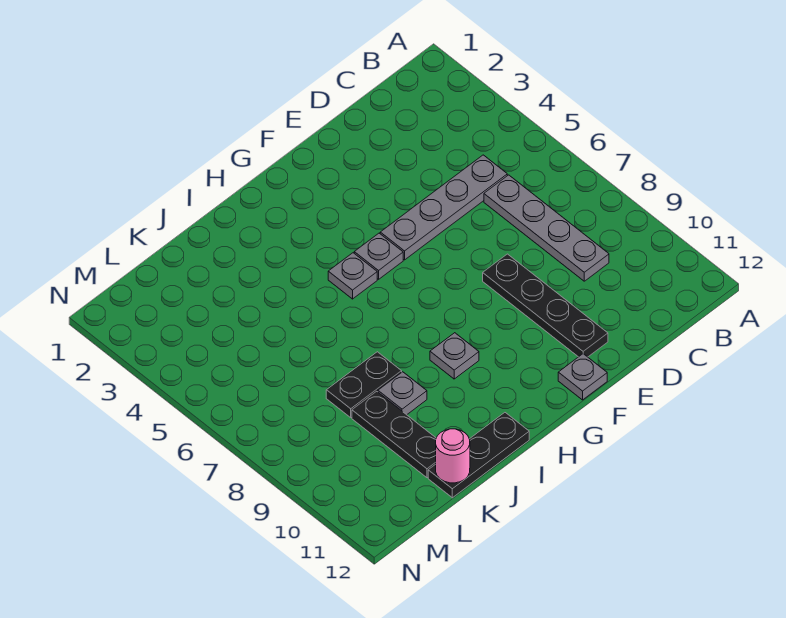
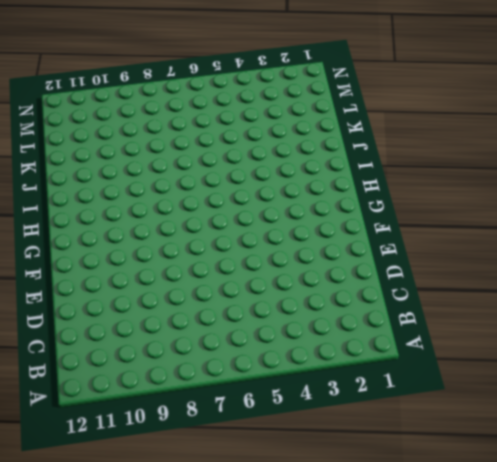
none -> grey 1x4 plate [380,155,507,260]
none -> grey 1x4 plate [484,175,609,281]
none -> black 1x4 plate [483,254,608,357]

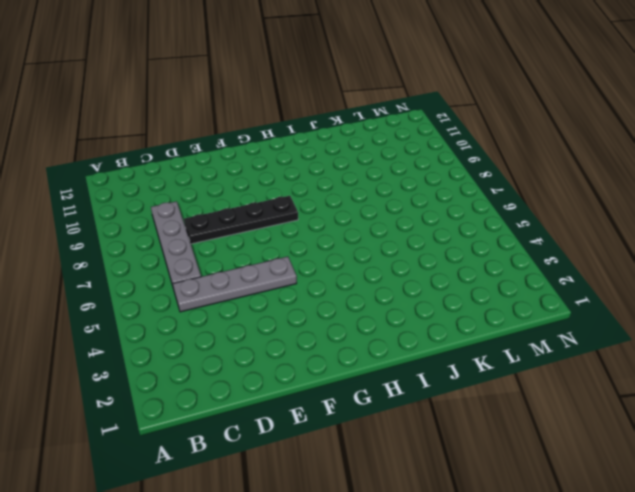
black 1x4 plate [184,196,298,244] -> black 1x4 plate turned to [483,254,608,357]
none -> grey 1x1 plate [558,354,607,400]
none -> grey 1x1 plate [354,233,403,279]
none -> grey 1x1 plate [328,253,377,299]

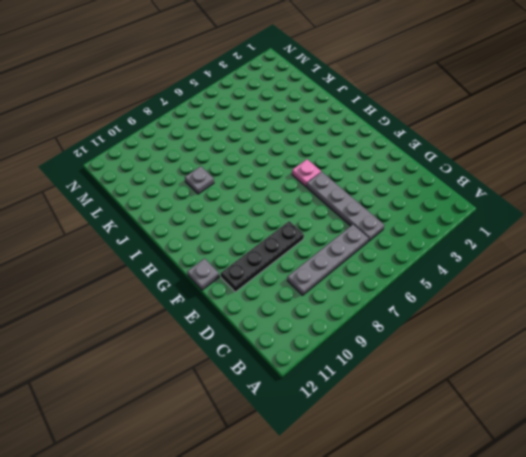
pink 1x1 plate [292,159,321,187] -> grey 1x1 plate [354,233,403,279]
none -> grey 1x1 plate [328,253,377,299]
none -> grey 1x1 plate [430,333,479,379]
none -> black 1x3 plate [428,413,529,498]

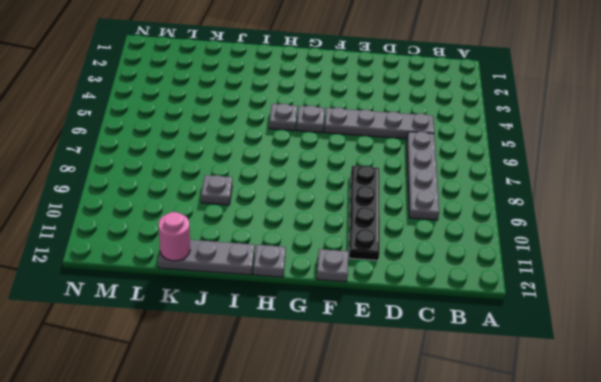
grey 1x1 plate [253,245,286,277] -> grey 1x1 plate moved to [430,333,479,379]
grey 1x3 plate [158,240,255,275] -> black 1x3 plate [428,413,529,498]
none -> black 1x2 plate [326,352,402,417]
none -> black 1x3 plate [352,391,436,478]

